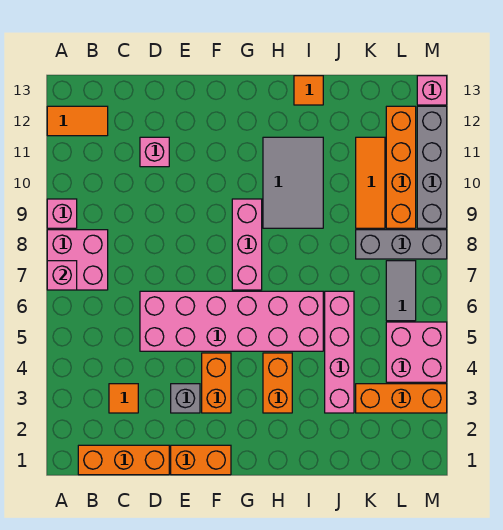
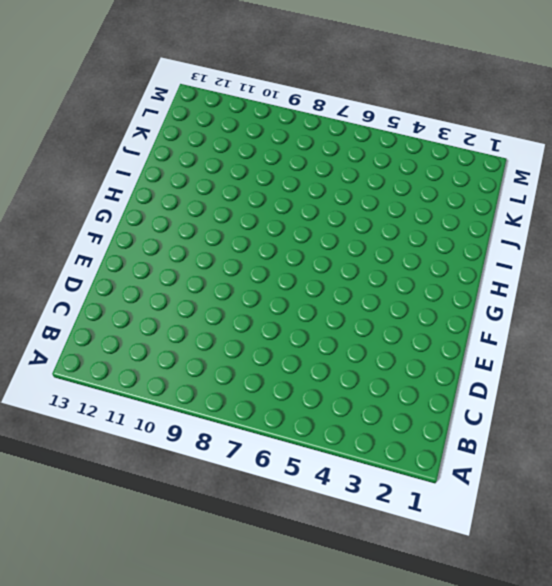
none -> pink 2x2 brick [47,230,108,290]
none -> pink 1x1 brick [47,199,77,228]
none -> orange 1x2 tile [47,106,108,136]

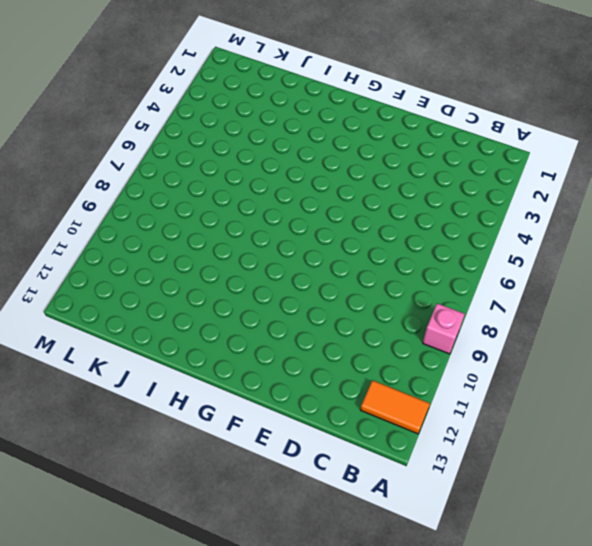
none -> pink 2x2 brick [47,230,108,290]
none -> orange 1x3 brick [78,445,169,475]
none -> orange 1x1 tile [109,384,138,413]

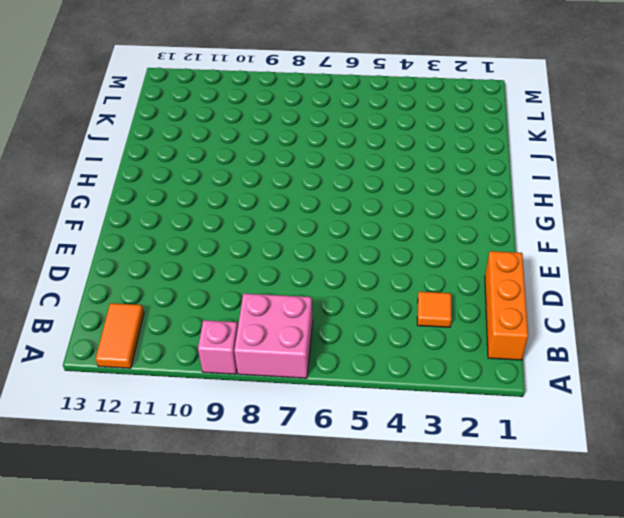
none -> pink 2x6 brick [140,291,323,351]
none -> pink 1x1 brick [140,137,169,167]
none -> orange 1x2 brick [171,445,231,475]

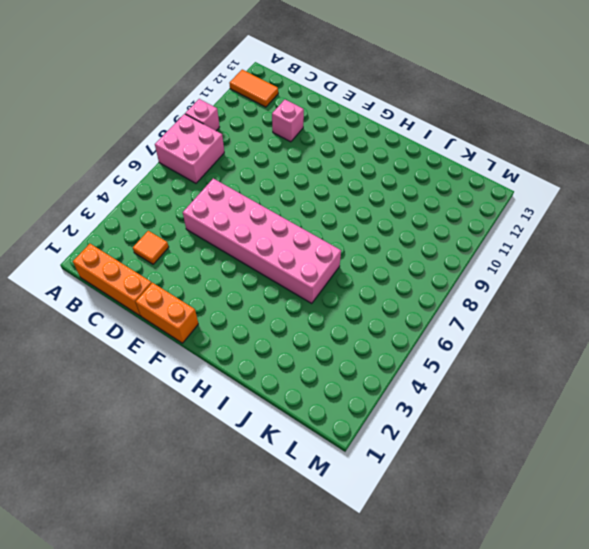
none -> grey 1x1 brick [171,384,200,413]
none -> orange 1x2 brick [202,353,231,413]
none -> pink 1x3 brick [232,199,262,290]

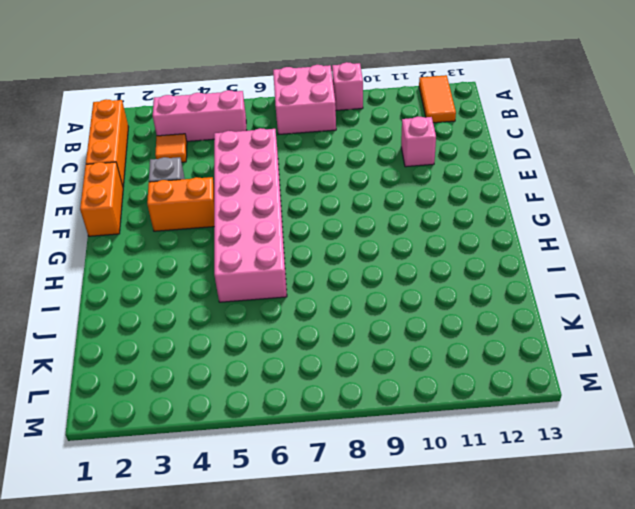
pink 1x3 brick [153,90,247,141] -> pink 1x3 brick moved to [232,199,262,290]
none -> orange 1x2 brick [263,353,292,413]
none -> grey 2x3 tile [263,137,323,228]
none -> orange 1x1 tile [294,76,323,105]

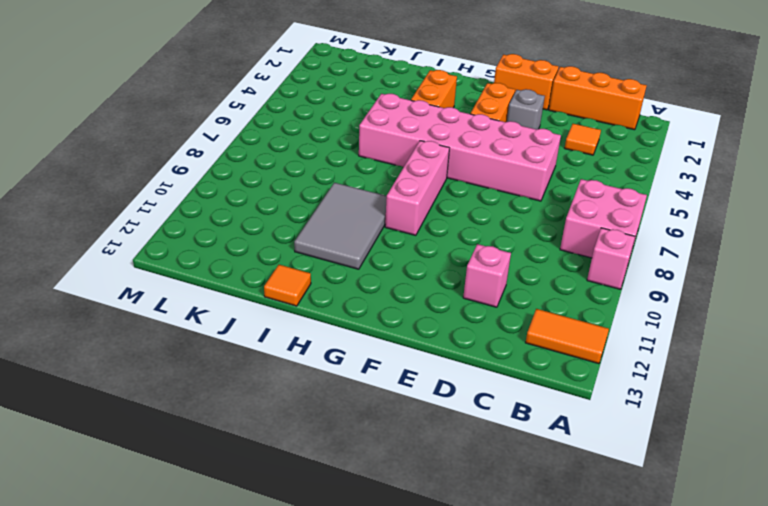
none -> pink 1x4 brick [325,291,354,413]
none -> orange 1x3 brick [356,384,447,413]
none -> grey 1x3 brick [356,230,447,259]

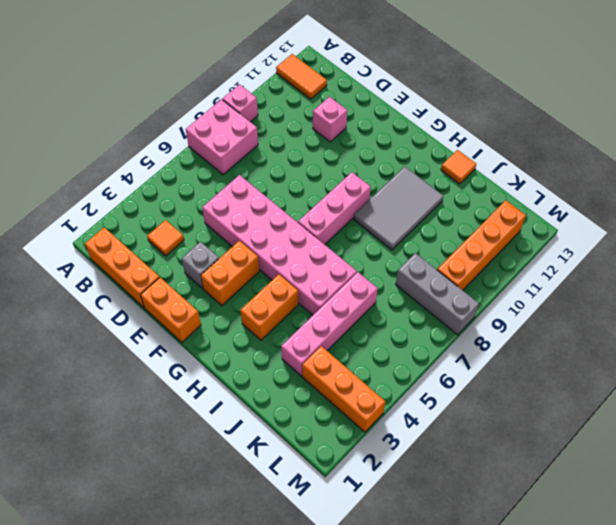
none -> orange 1x3 tile [356,137,385,228]
none -> pink 2x2 brick [386,322,447,382]
none -> grey 1x2 tile [386,261,416,321]

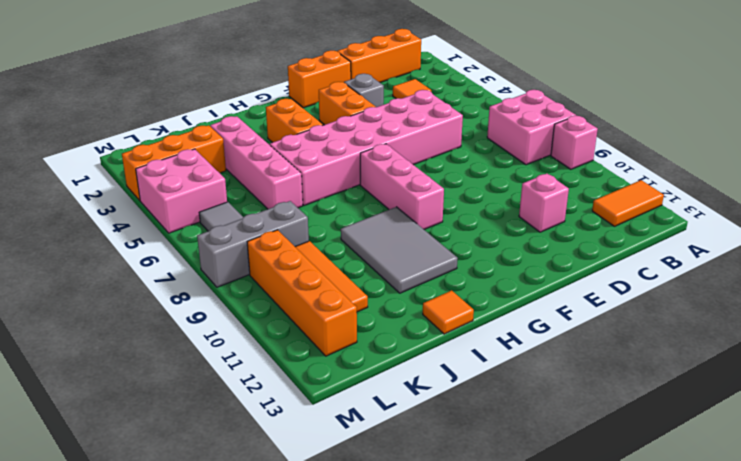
none -> grey 1x4 brick [417,106,447,228]
none -> pink 1x1 brick [417,76,447,105]
none -> pink 1x1 brick [47,261,77,290]

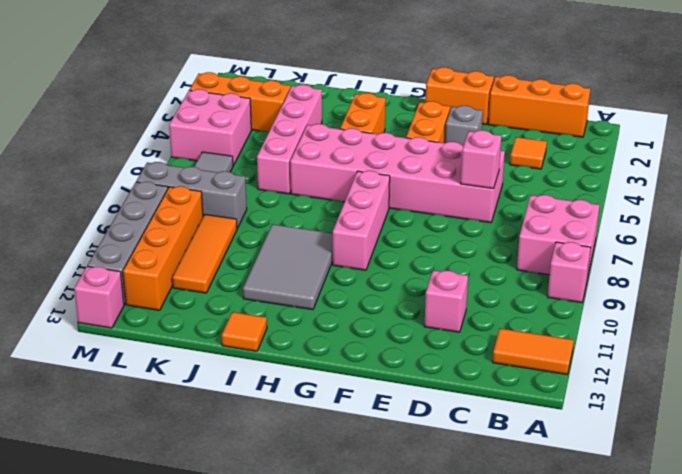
pink 1x1 brick [461,130,501,189] -> pink 1x1 brick moved to [47,261,77,290]

